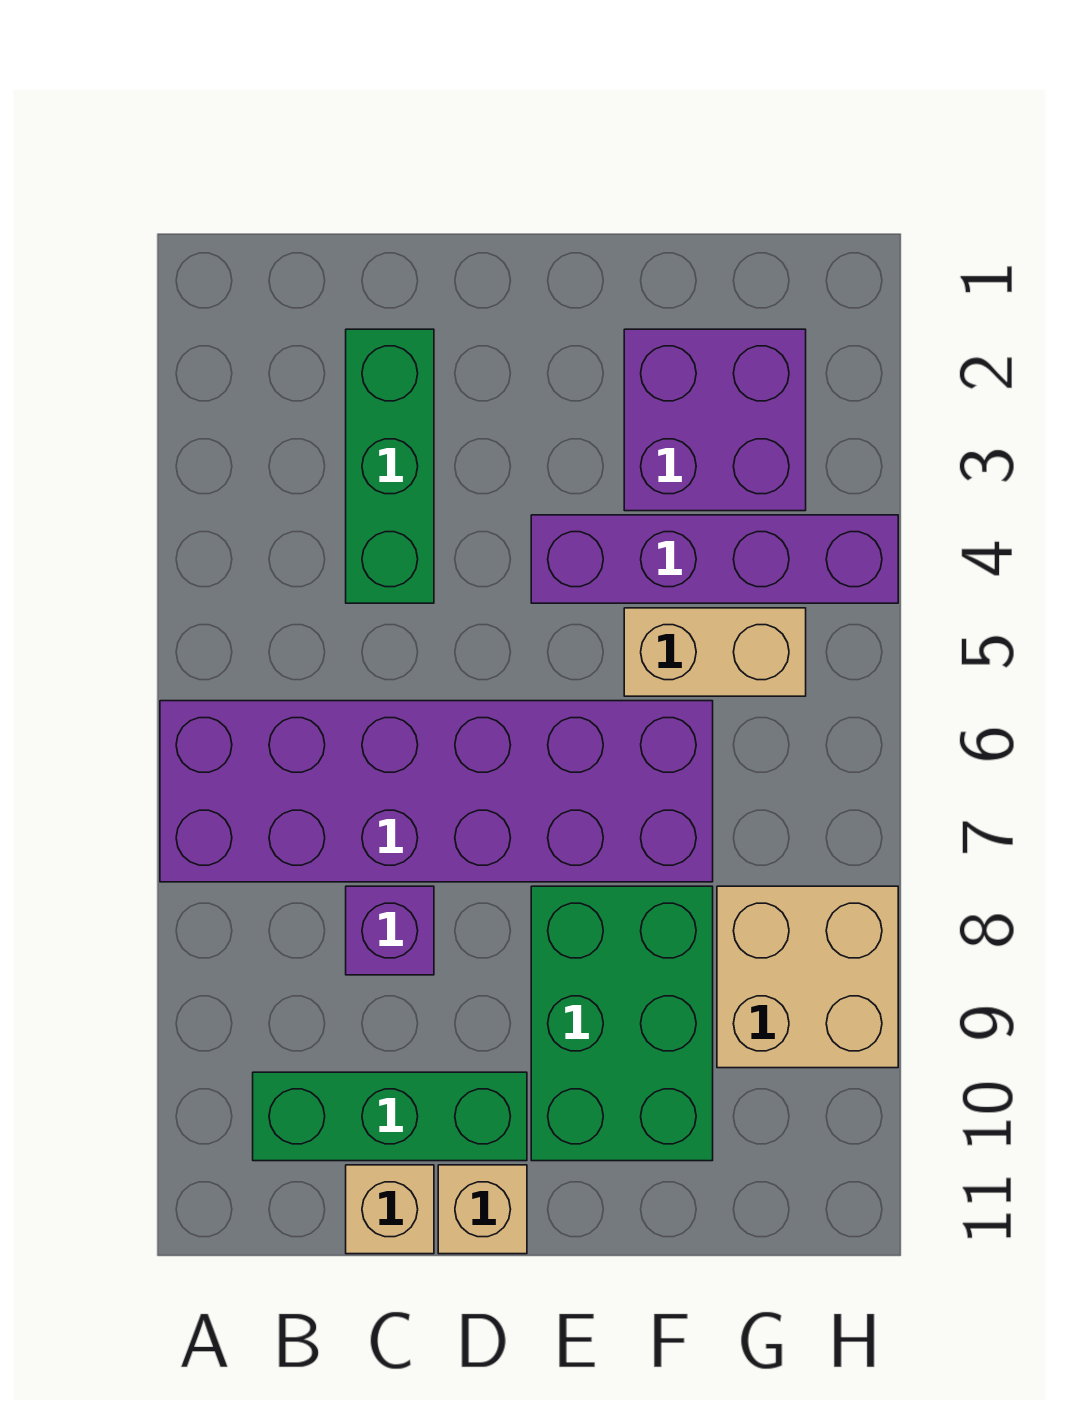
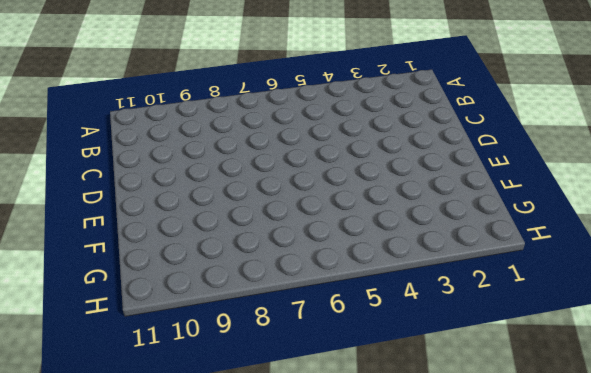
none -> purple 2x6 brick [160,701,713,882]
none -> green 1x3 brick [253,1072,527,1161]

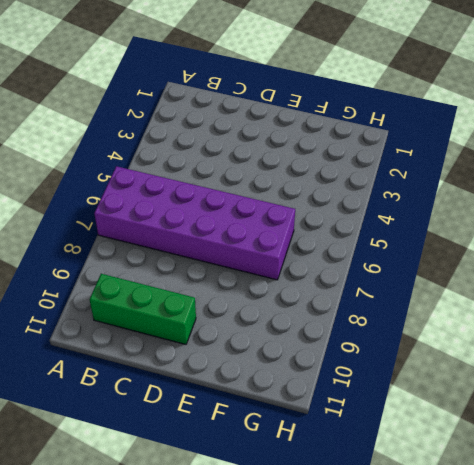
none -> green 1x3 brick [346,329,434,603]
none -> purple 1x1 brick [346,886,434,975]

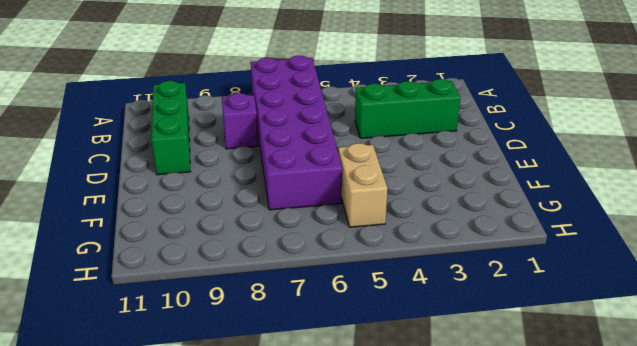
none -> tan 1x1 brick [346,1165,434,1254]
none -> tan 1x1 brick [438,1165,527,1254]

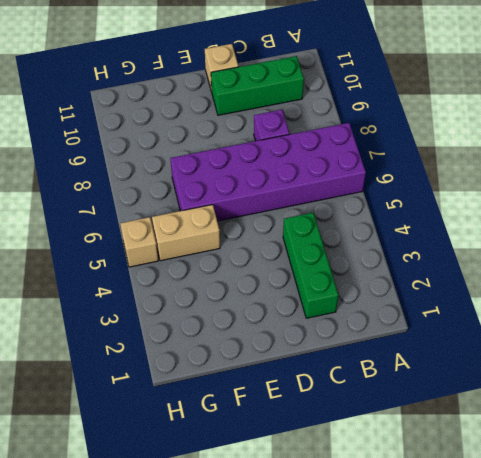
tan 1x1 brick [120,217,158,267] -> tan 1x1 brick moved to [346,1165,434,1254]
none -> purple 1x4 brick [531,515,898,603]
none -> green 2x3 brick [531,886,713,1161]

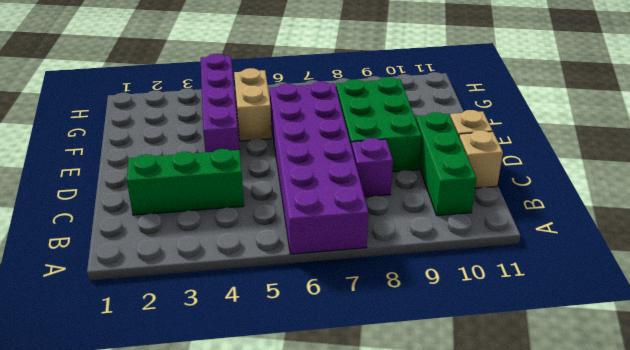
green 2x3 brick [336,77,422,172] -> green 2x3 brick turned to [531,886,713,1161]
none -> purple 2x2 brick [624,329,806,511]
none -> tan 2x2 brick [717,886,898,1068]

